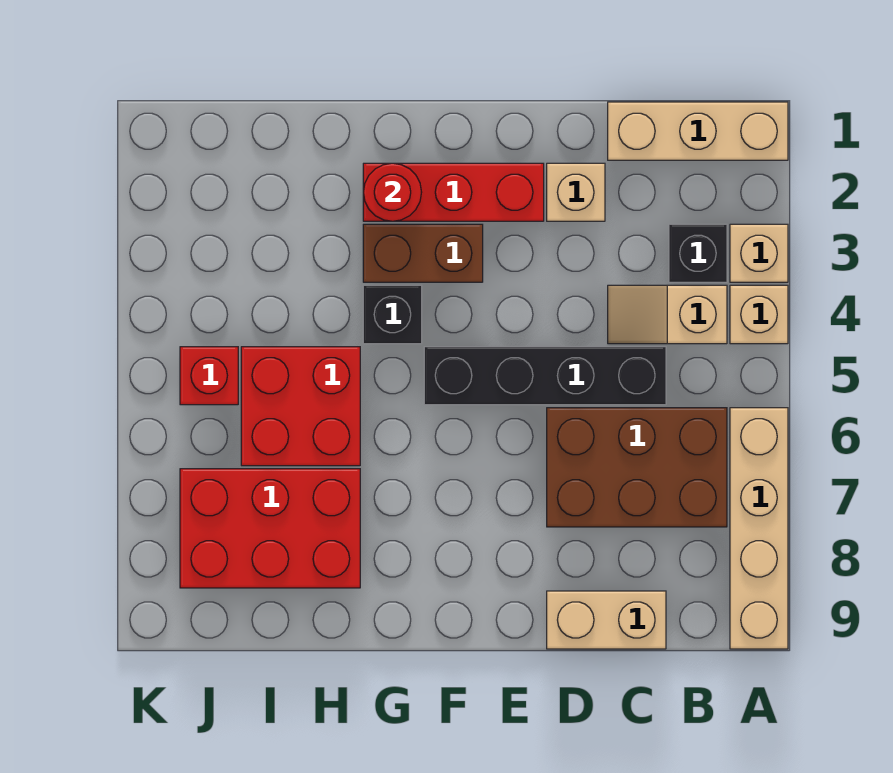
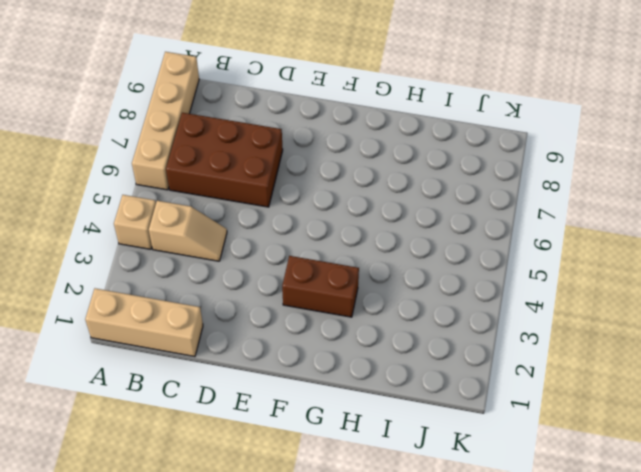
none -> tan 1x1 brick [730,224,788,282]
none -> black 1x1 brick [669,224,727,282]
none -> black 1x4 brick [424,347,666,405]

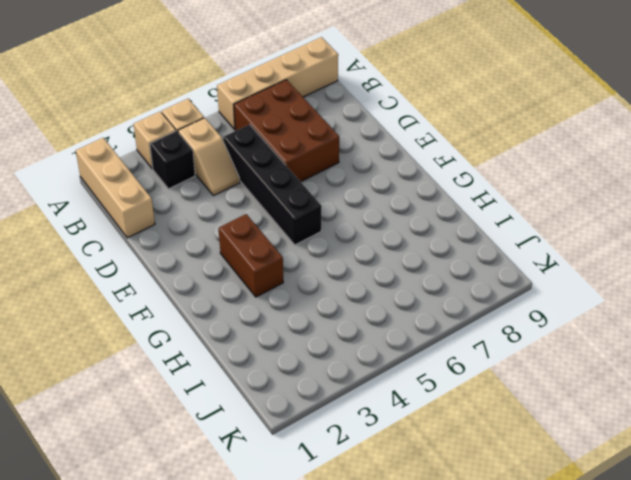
none -> tan 1x2 brick [547,591,666,649]
none -> tan 1x1 brick [547,163,605,221]
none -> red 1x3 brick [363,163,544,221]

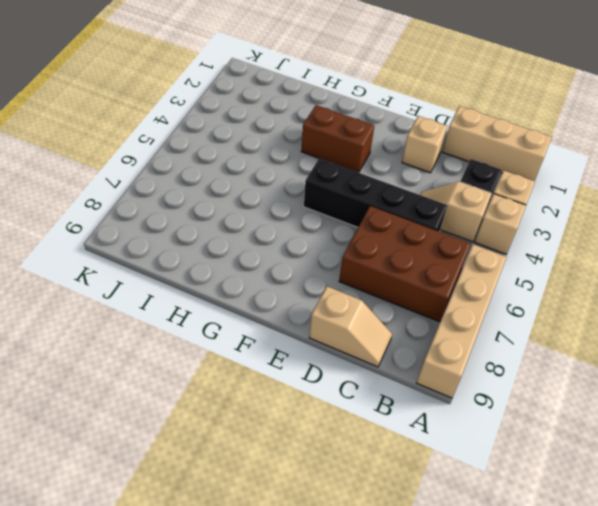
tan 1x2 slope [309,286,392,367] -> tan 1x2 brick [547,591,666,649]
none -> red 1x3 brick [363,163,544,221]
none -> black 1x1 brick [363,285,422,344]
none -> red 2x2 brick [241,347,360,466]

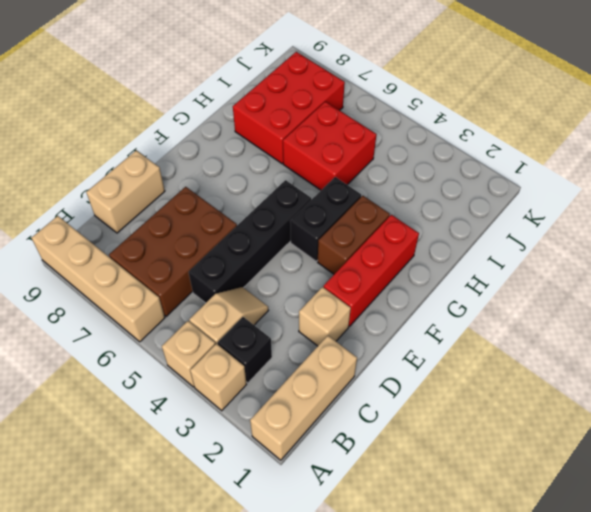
black 1x2 brick [290,177,361,261] -> black 1x1 brick [363,285,422,344]
none -> red 1x1 brick [180,347,238,405]
none -> red 1x1 round brick [363,163,422,221]

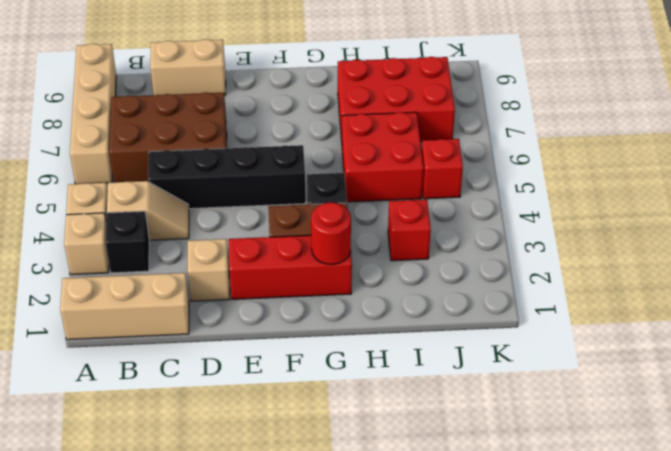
red 1x1 brick [388,199,431,261] -> none

